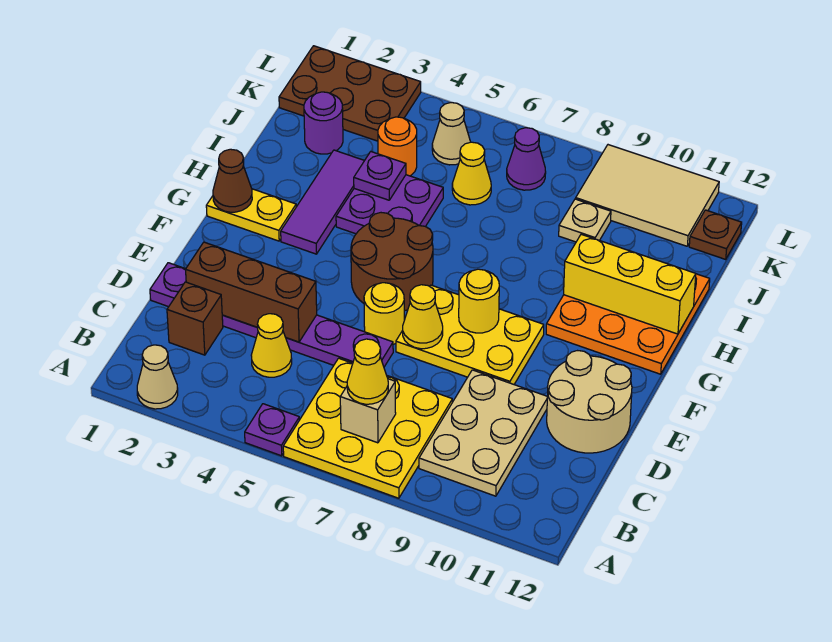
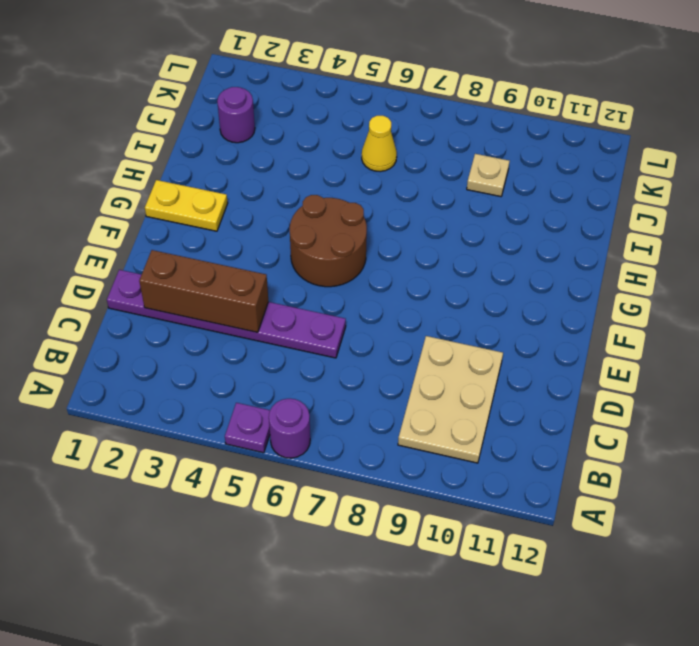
purple 1x1 round brick [269,399,310,458] -> yellow 3x3 plate [283,358,452,498]
none -> tan 1x1 cone [137,345,178,409]
none -> brown 1x1 brick [167,282,223,355]
none -> yellow 1x1 cone [251,314,292,377]
none -> tan 2x2 round brick [547,351,632,453]

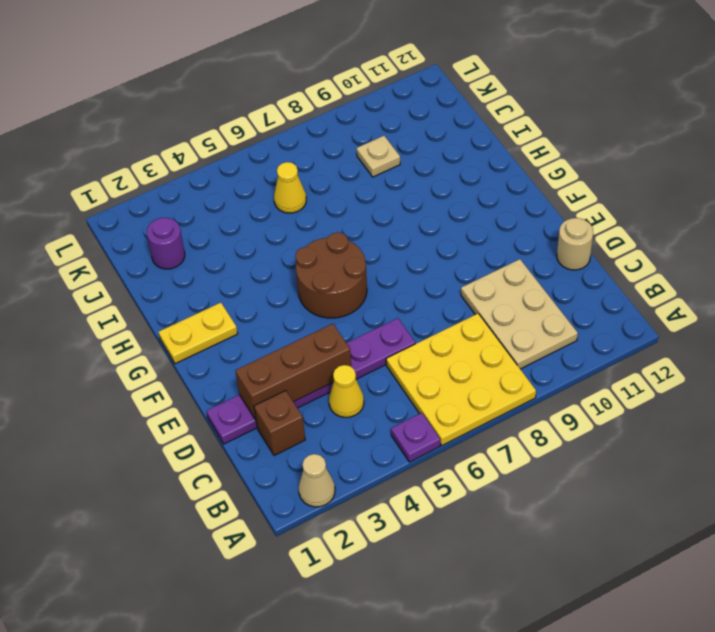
tan 1x1 round brick [557,218,593,270] -> tan 2x2 round brick [547,351,632,453]
none -> yellow 1x1 round brick [364,283,404,345]
none -> yellow 2x3 plate [396,285,544,384]
none -> purple 1x3 tile [281,150,365,254]
none -> orange 3x3 plate [546,274,710,374]

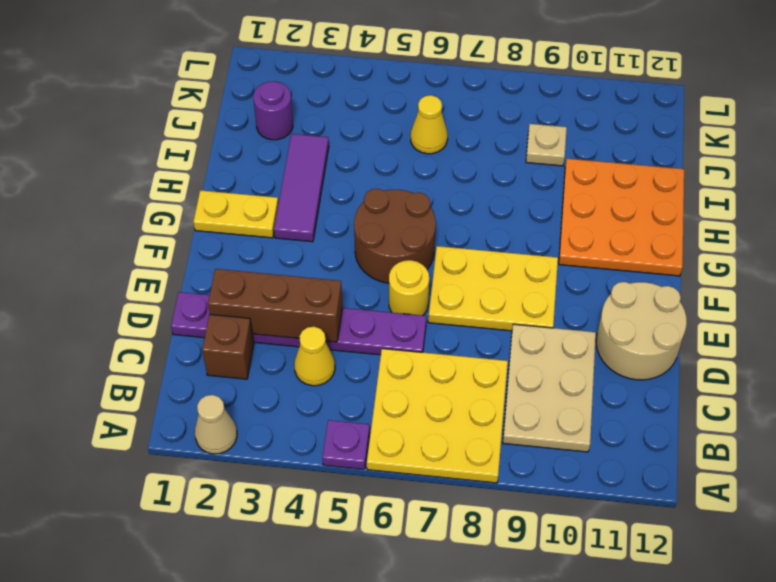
none -> purple 2x2 plate [336,175,443,234]
none -> orange 1x1 round brick [378,117,417,176]
none -> brown 2x3 plate [279,46,421,141]
none -> tan 1x1 cone [432,103,470,165]

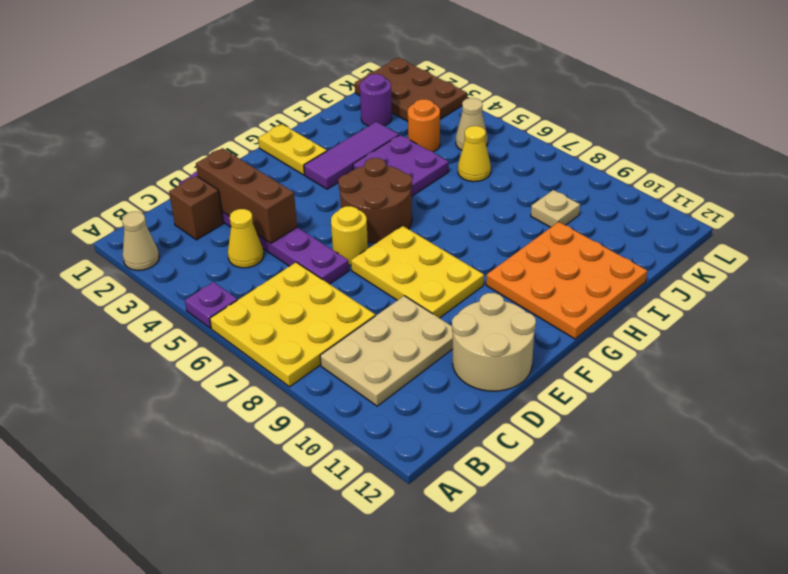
none -> purple 1x1 cone [507,128,546,190]
none -> tan 2x3 tile [576,145,719,246]
none -> brown 1x1 plate [689,210,742,259]
none -> tan 1x1 brick [340,379,396,443]

